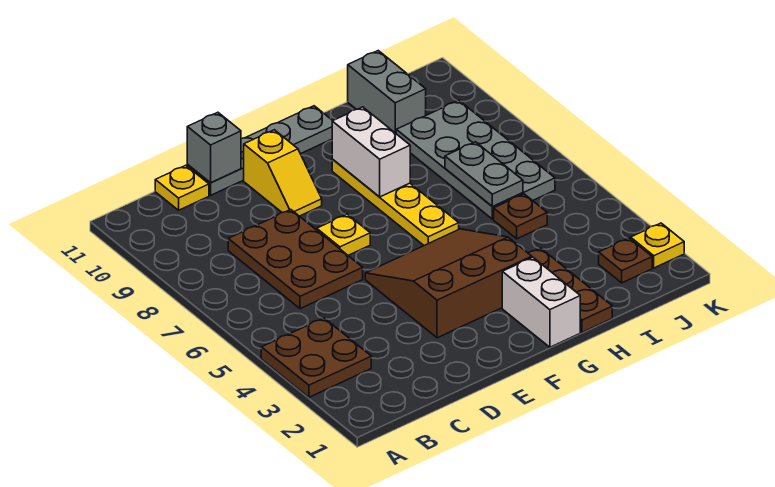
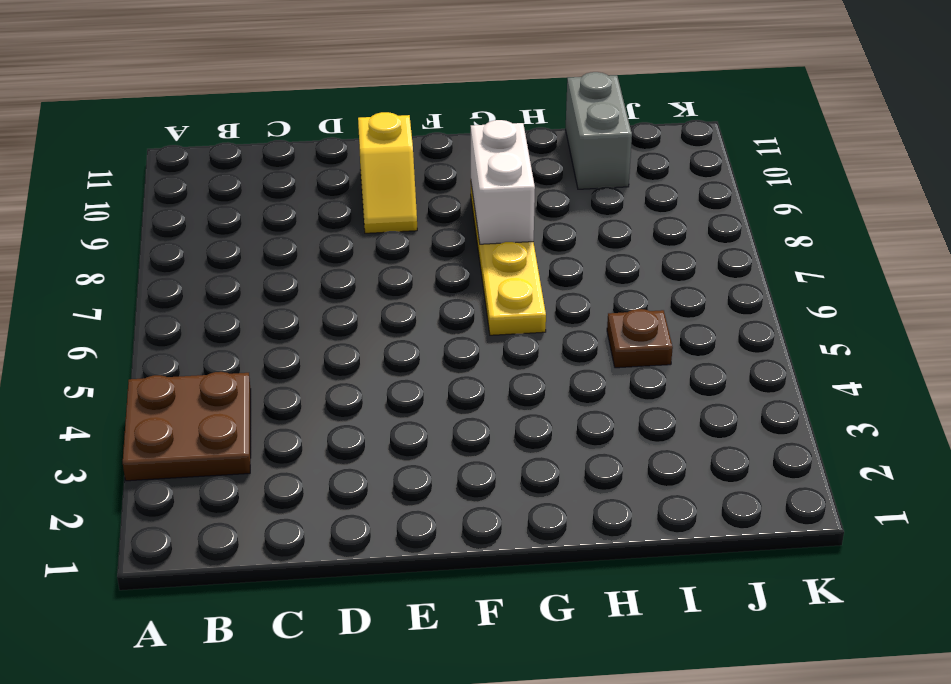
none -> brown 2x3 plate [228,210,363,309]
none -> yellow 1x1 plate [155,165,209,210]
none -> grey 1x4 plate [187,106,333,195]

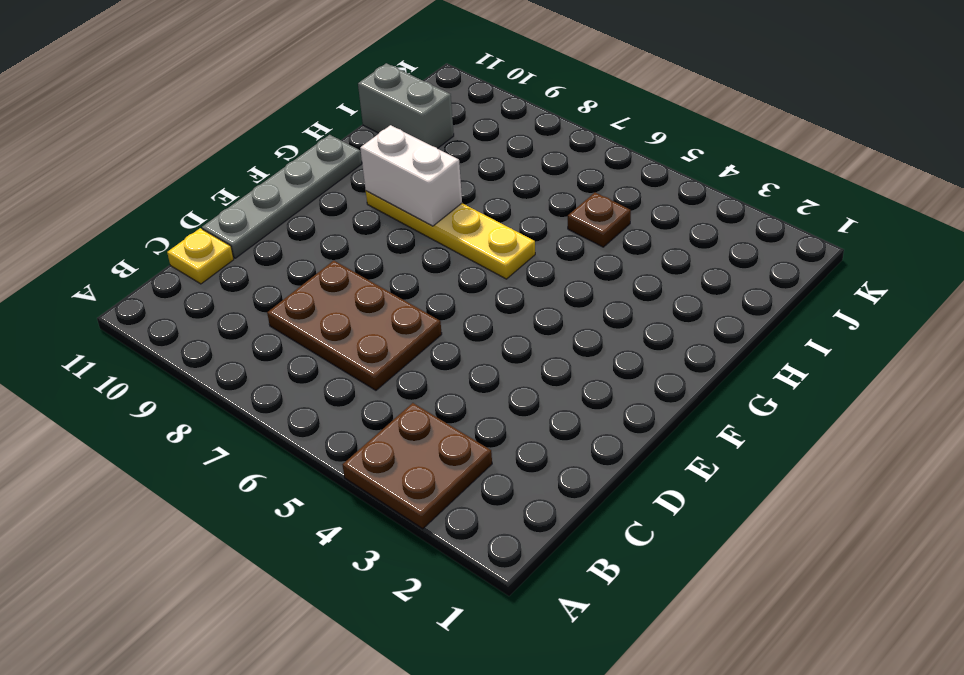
none -> brown 3x3 slope [365,229,532,338]
none -> yellow 1x1 plate [317,214,370,255]
none -> yellow 1x2 slope [244,130,322,216]

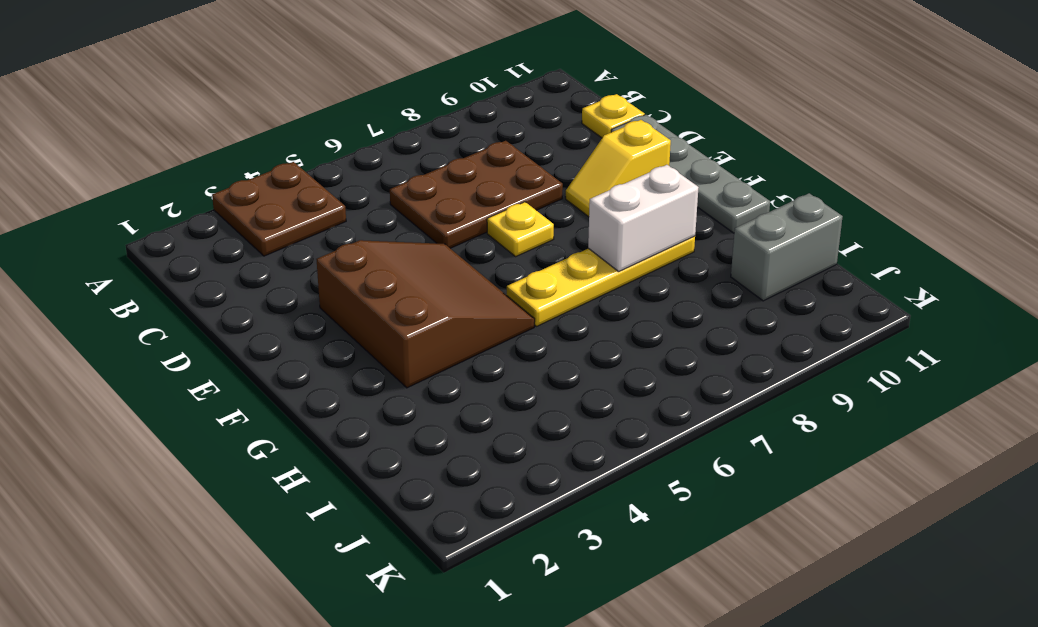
none -> white 1x2 brick [502,257,580,347]
none -> brown 1x3 plate [528,248,612,332]
none -> brown 1x1 plate [494,194,547,239]

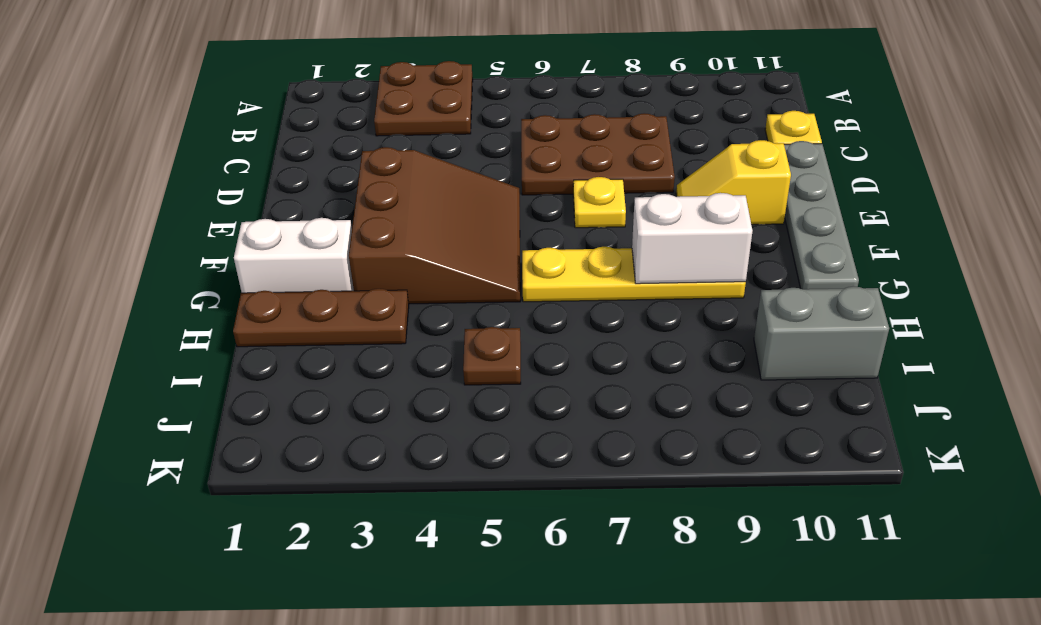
none -> grey 2x4 plate [396,100,555,219]
none -> brown 1x1 plate [599,238,652,283]
none -> yellow 1x1 plate [631,223,684,268]

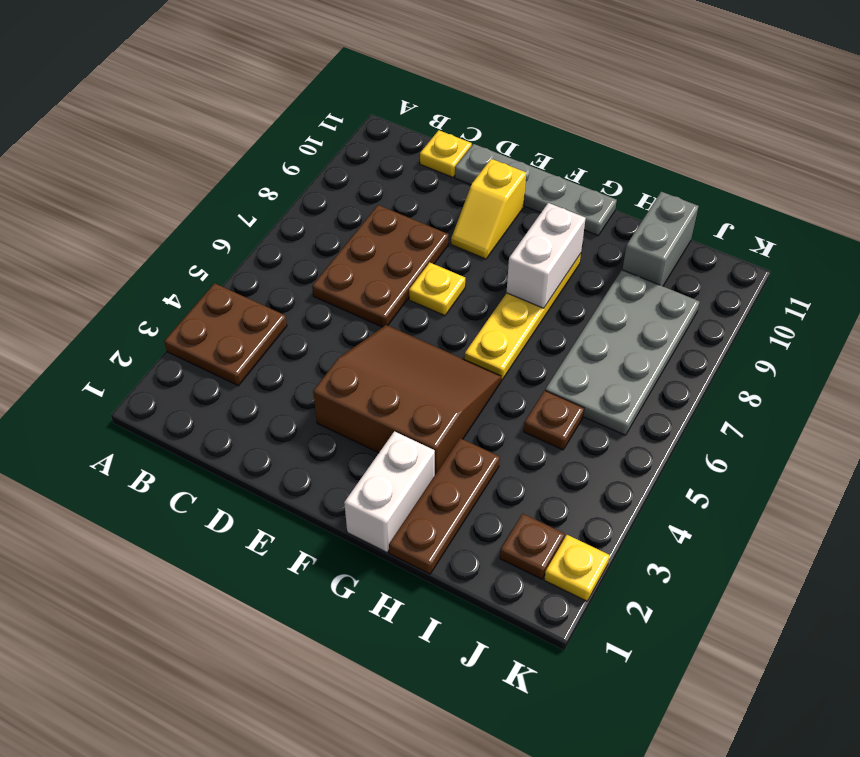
none -> grey 1x1 brick [187,112,241,183]
none -> grey 1x2 plate [445,142,523,206]

